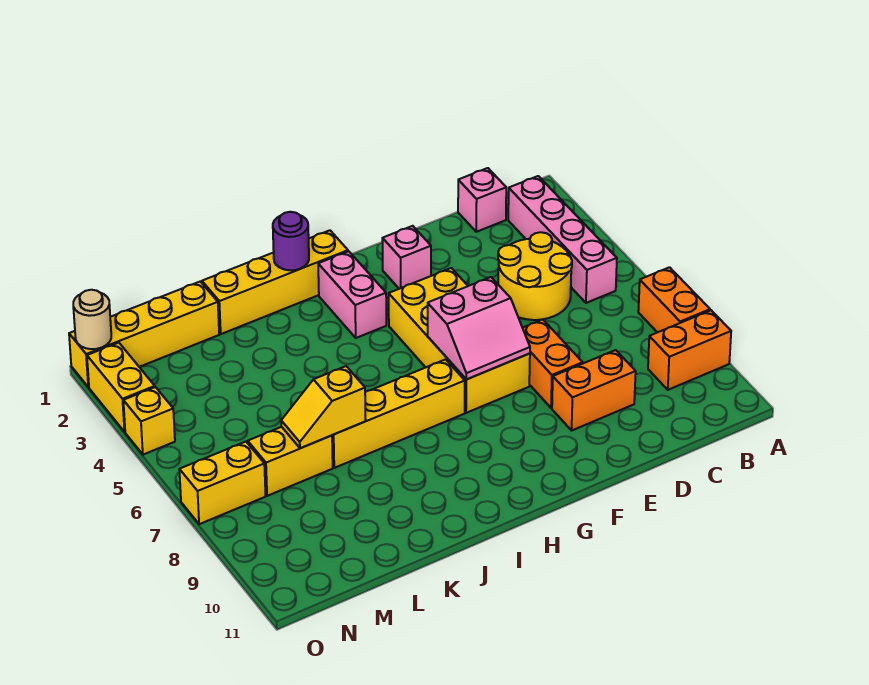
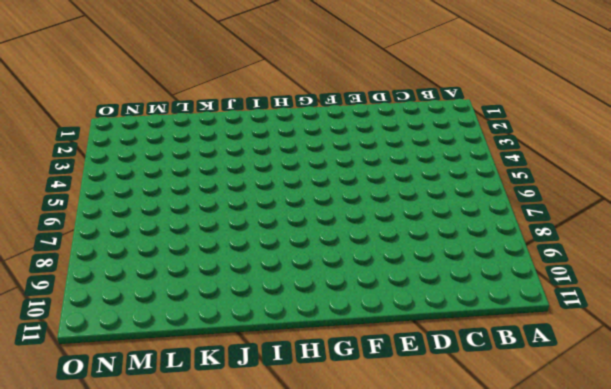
none -> orange 1x2 brick [638,267,710,333]
none -> orange 1x2 brick [648,310,731,390]
none -> pink 1x4 brick [508,176,617,303]

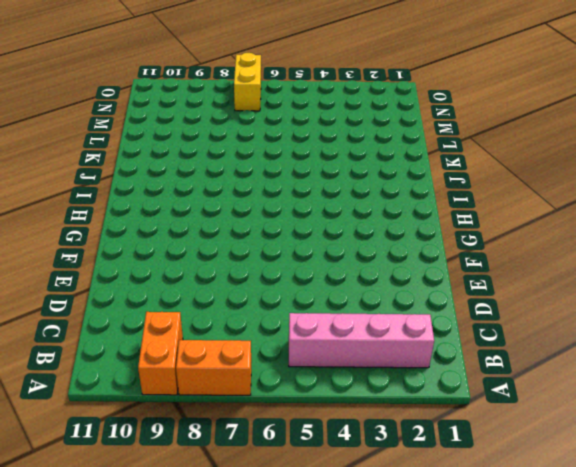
none -> pink 1x1 brick [458,168,506,232]
none -> yellow 2x2 round brick [498,232,572,320]
none -> orange 1x2 brick [552,350,636,430]

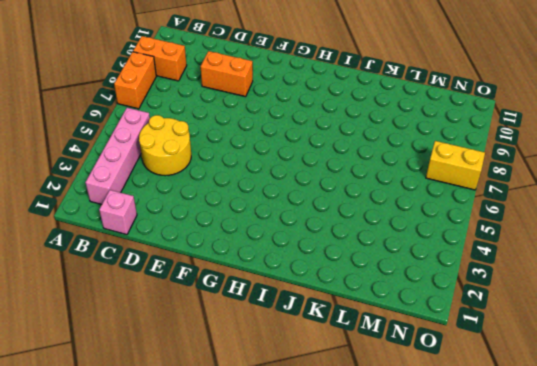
none -> orange 1x2 brick [523,319,583,408]
none -> pink 1x1 brick [382,226,431,289]
none -> yellow 2x4 brick [389,268,530,413]

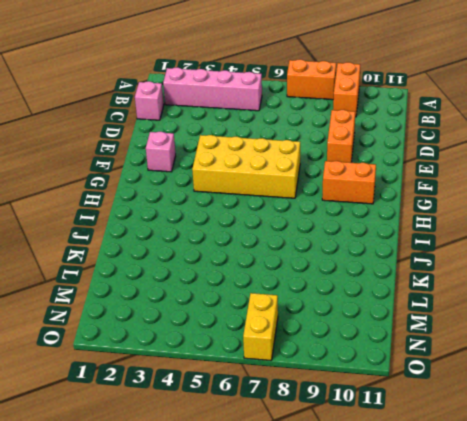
orange 1x2 brick [322,161,376,204] -> orange 1x2 brick moved to [523,319,583,408]
none -> yellow 2x2 round brick [498,232,572,320]
none -> yellow 1x4 brick [202,230,348,334]
none -> pink 1x2 brick [318,251,386,338]

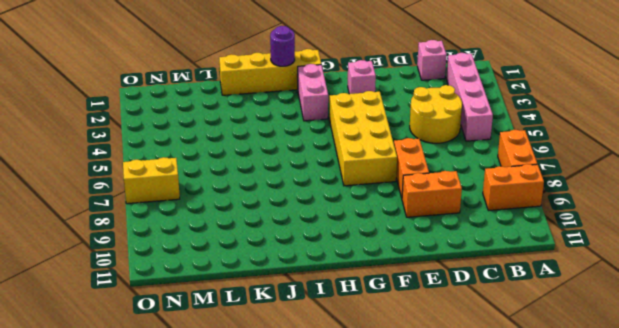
none -> yellow 1x4 brick [332,359,465,468]
none -> yellow 1x4 brick [69,282,219,387]
none -> yellow 1x2 brick [248,427,333,496]

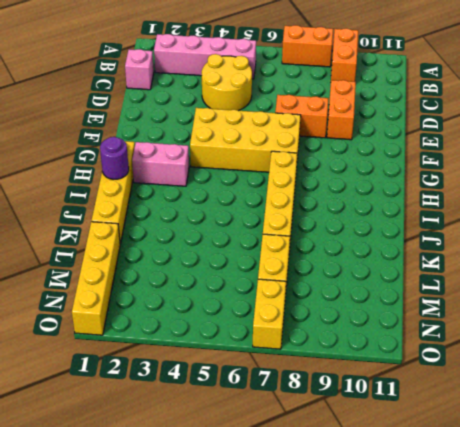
none -> pink 1x1 brick [382,226,431,289]
none -> yellow 1x2 brick [87,343,155,432]
none -> yellow 1x1 brick [123,387,175,455]

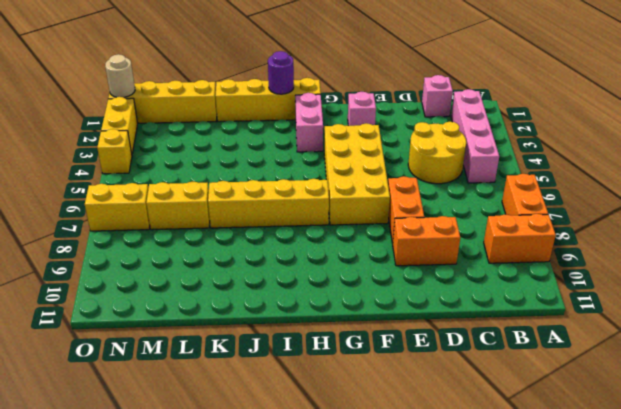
none -> pink 2x2 slope [428,277,530,379]
none -> yellow 1x2 slope [281,366,366,448]

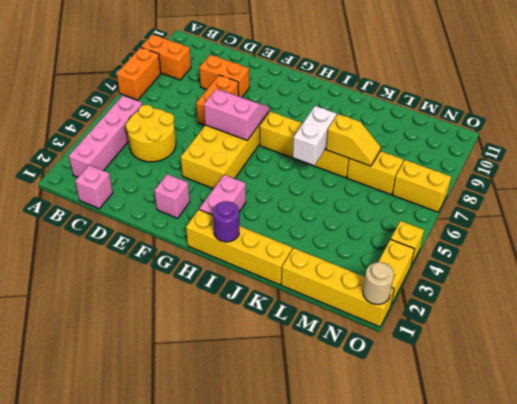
white 1x2 brick [293,106,337,165] -> none

